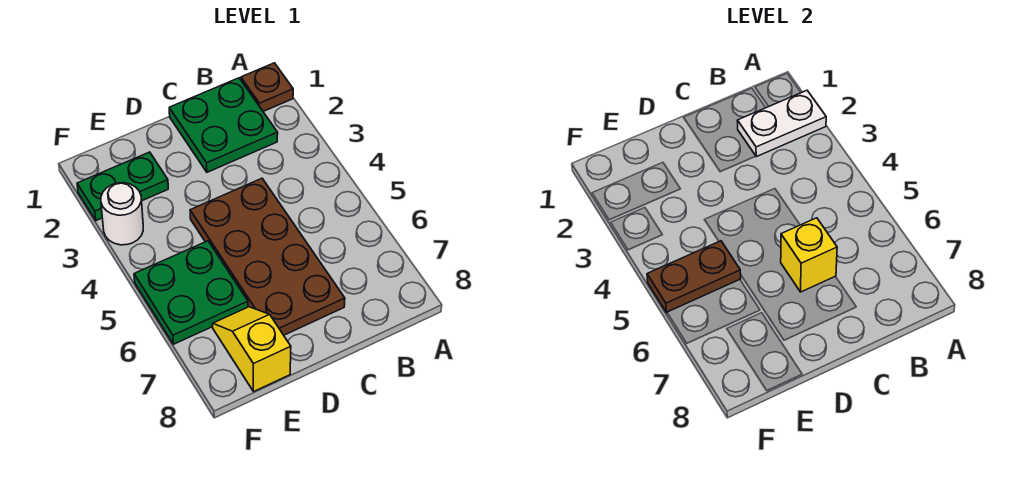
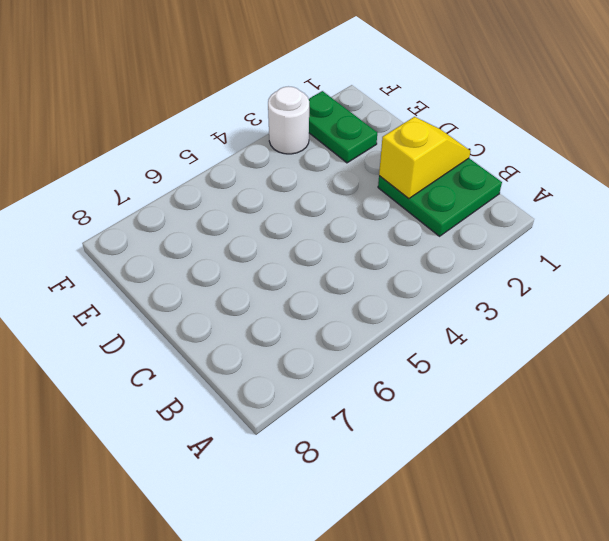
yellow 1x2 slope [379,117,471,199] -> yellow 1x2 slope moved to [213,307,291,392]
none -> brown 1x1 plate [241,63,293,111]
none -> brown 2x4 plate [190,178,345,335]

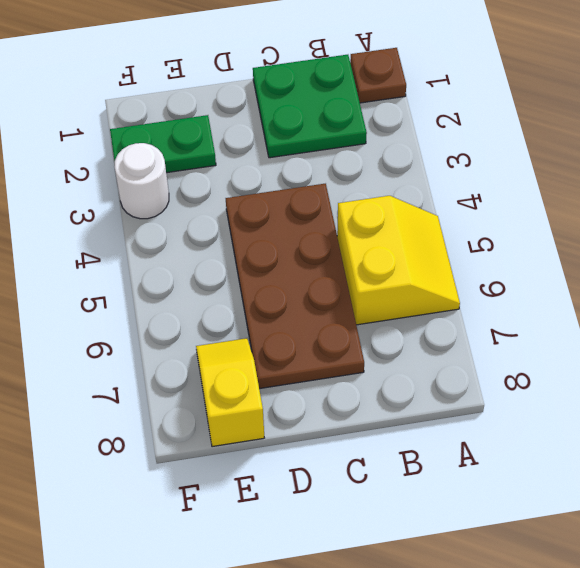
yellow 2x2 slope [337,196,460,325] -> none
none -> green 2x2 plate [134,241,248,344]
none -> white 1x2 plate [737,90,826,157]

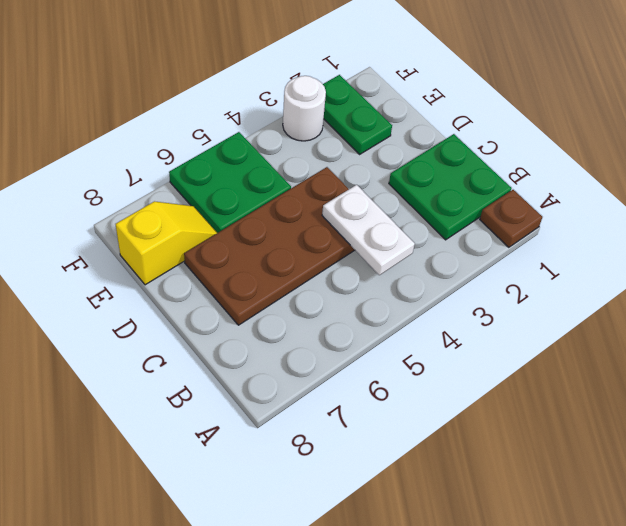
white 1x2 plate [322,185,415,275] -> white 1x2 plate moved to [737,90,826,157]
none -> yellow 1x1 brick [781,218,837,292]
none -> brown 1x2 plate [647,241,741,313]

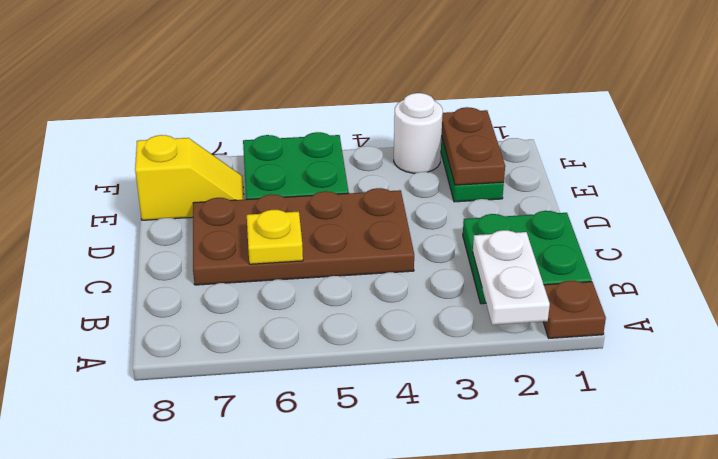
yellow 1x1 plate [247,210,303,264] -> yellow 1x1 brick [781,218,837,292]
brown 1x2 plate [442,107,505,185] -> brown 1x2 plate moved to [647,241,741,313]

